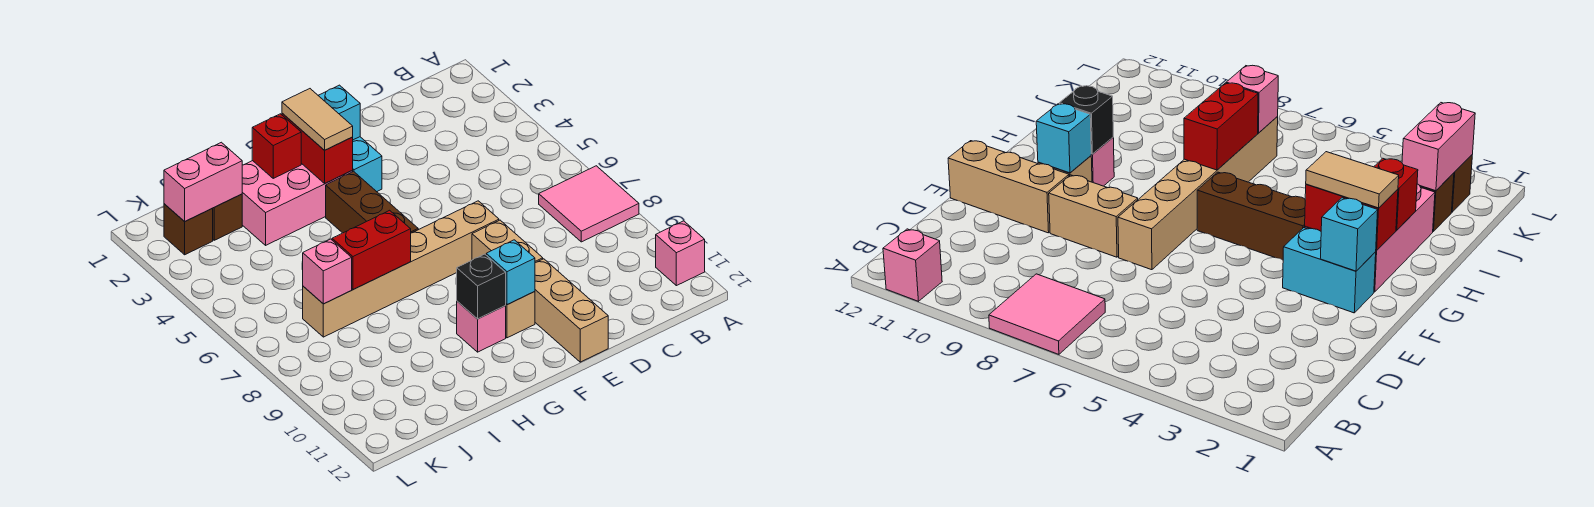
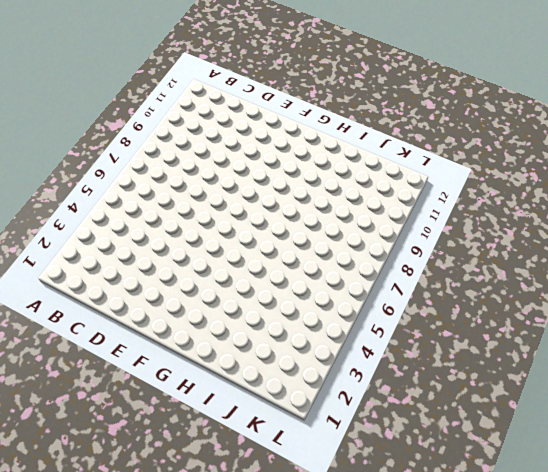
none -> pink 2x2 tile [539,166,639,242]
none -> pink 1x1 brick [656,221,705,286]
none -> tan 1x6 brick [303,201,499,337]

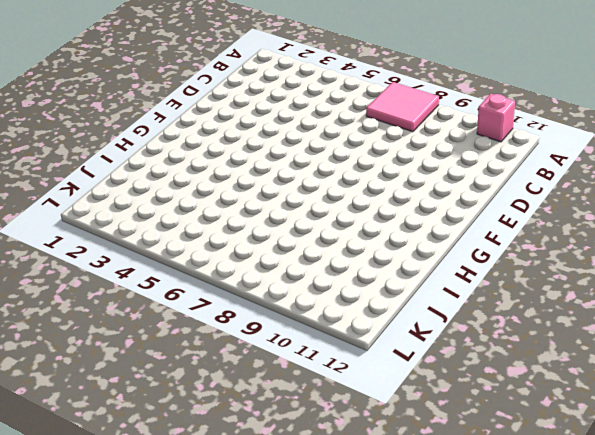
none -> tan 1x6 brick [303,201,499,337]
none -> tan 1x2 brick [472,220,543,263]
none -> tan 1x3 brick [535,259,608,362]

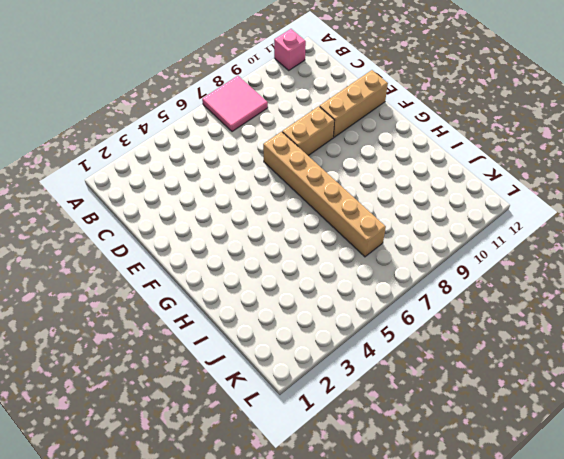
none -> cyan 1x2 brick [352,137,382,192]
none -> tan 1x1 brick [505,292,535,338]
none -> pink 2x3 brick [242,161,353,245]

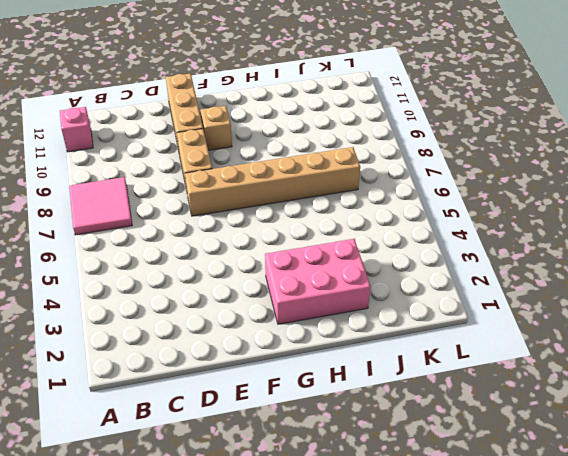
none -> cyan 1x2 brick [352,137,382,192]
none -> brown 1x3 brick [326,171,418,233]
none -> pink 1x1 brick [457,301,506,352]

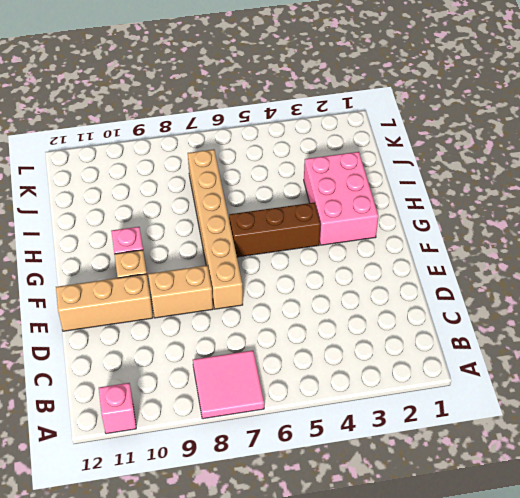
none -> cyan 1x2 brick [352,137,382,192]
none -> brown 1x1 brick [213,194,242,240]
none -> brown 1x1 brick [164,204,213,255]

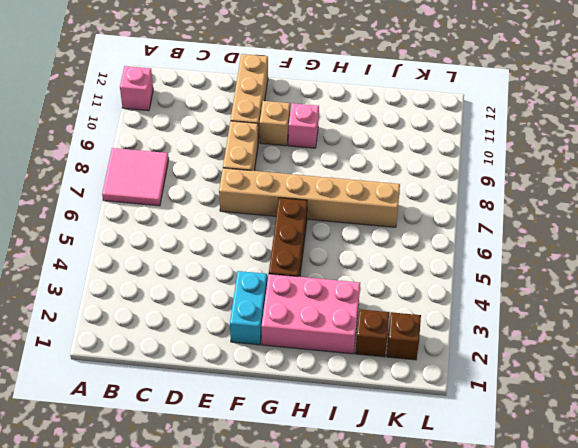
none -> cyan 1x1 brick [318,85,360,140]
none -> cyan 1x1 brick [486,240,535,305]
none -> red 1x2 brick [282,113,353,183]

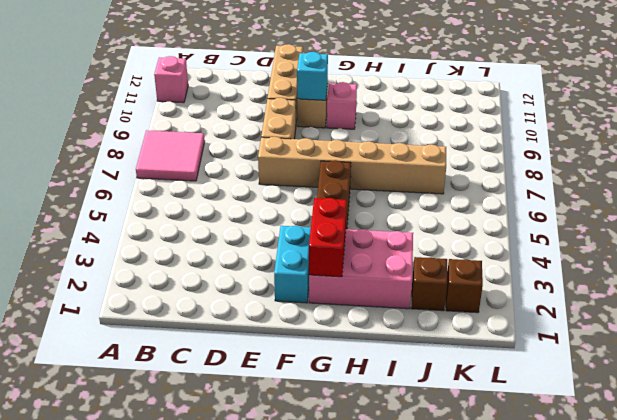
none -> cyan 1x1 brick [318,85,360,140]
none -> black 1x1 brick [457,254,506,319]
none -> red 1x1 brick [252,114,301,178]

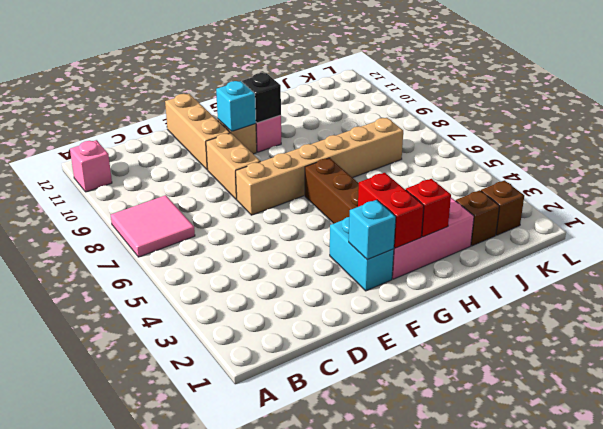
none -> red 1x2 brick [332,210,411,290]
none -> pink 1x2 brick [164,142,242,222]
none -> pink 1x1 brick [303,239,352,304]

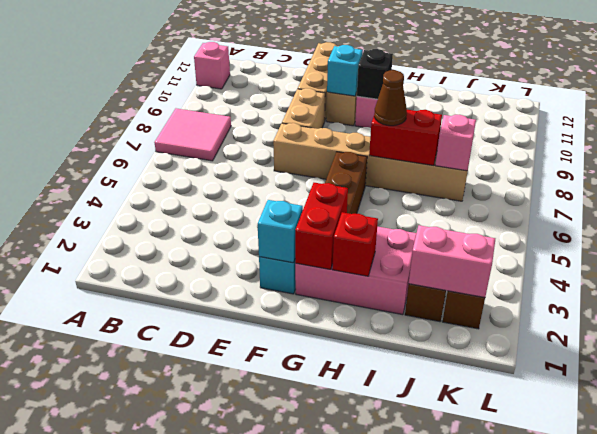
brown 1x1 cone [374,70,407,126] -> none
none -> tan 1x2 tile [282,89,353,150]

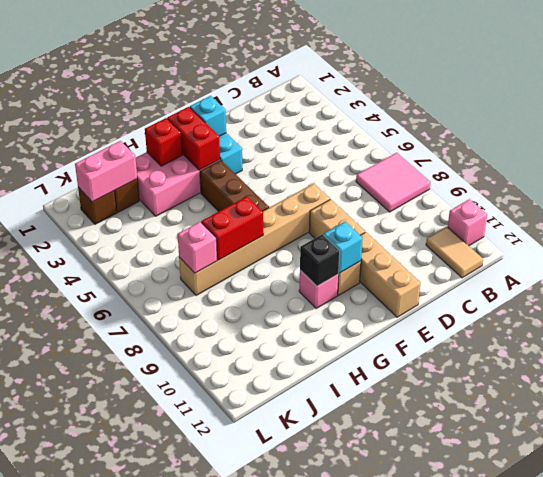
tan 1x2 tile [426,227,483,278] -> tan 1x2 tile moved to [282,89,353,150]

